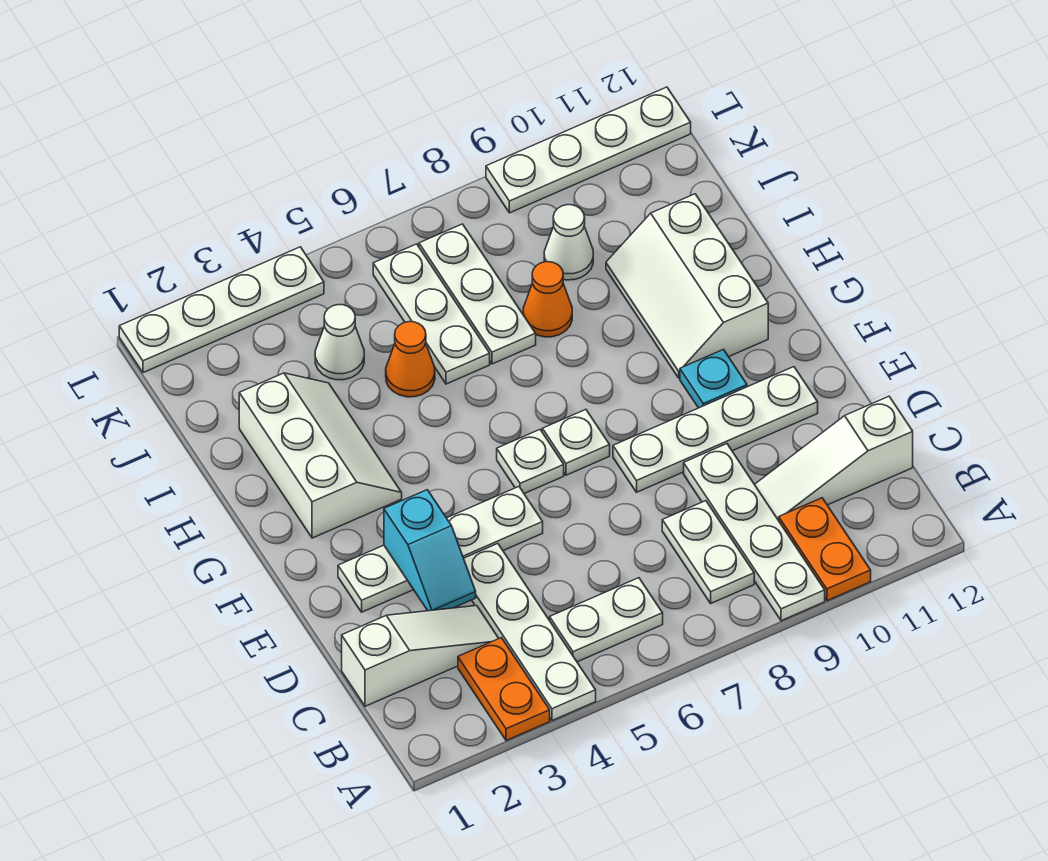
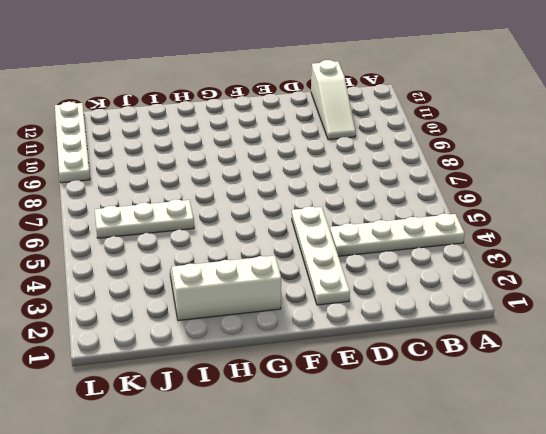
none -> orange 1x2 plate [458,638,550,741]
none -> white 1x4 plate [684,444,825,621]
none -> orange 1x2 plate [779,498,871,601]

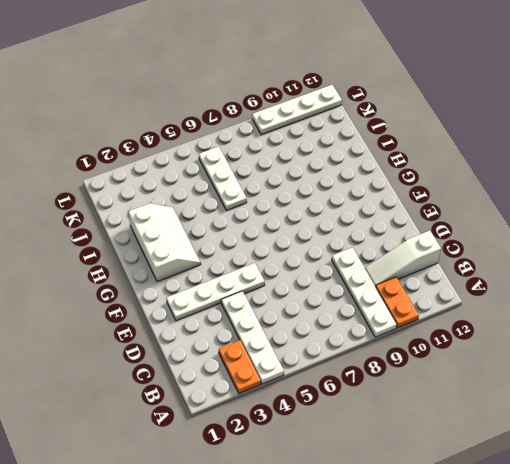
none -> white 1x2 plate [550,578,663,662]
none -> white 1x2 plate [662,501,754,603]
none -> white 1x3 slope [342,606,499,706]

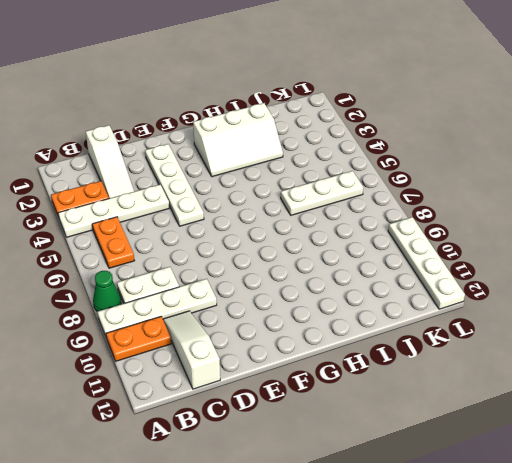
green 1x1 cone [93,271,121,311] -> none
orange 1x2 plate [92,217,135,268] -> white 1x2 plate [550,578,663,662]
none -> white 1x4 plate [613,367,818,492]
none -> white 1x1 plate [497,430,564,494]
none -> white 1x1 plate [542,410,610,475]

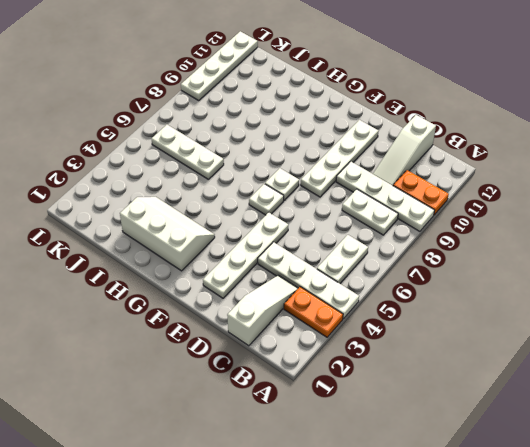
none -> cyan 1x1 plate [680,350,747,408]
none -> white 2x3 slope [606,194,768,378]
none -> orange 1x1 cone [386,322,435,397]

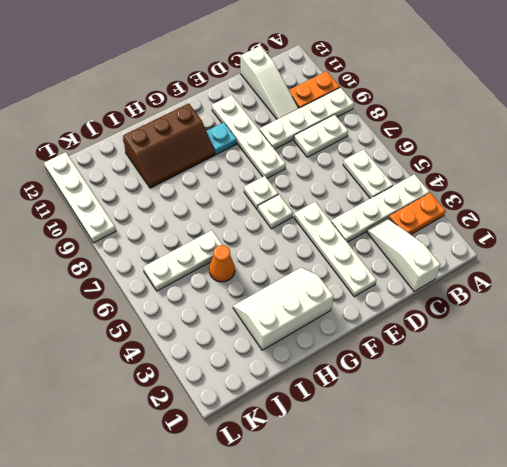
brown 2x3 slope [123,103,215,188] -> white 2x3 slope [606,194,768,378]
none -> white 1x3 plate [419,224,536,364]
none -> orange 1x1 cone [523,262,572,337]
none -> white 1x1 cone [315,305,364,380]

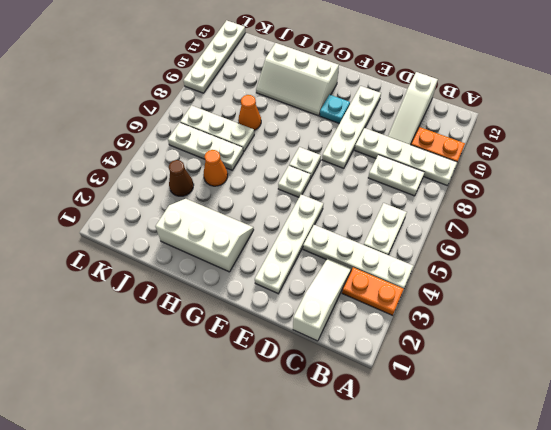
brown 1x1 cone [169,160,194,196] -> white 1x1 cone [315,305,364,380]
none -> white 1x1 cone [544,205,593,280]
none -> white 1x4 plate [119,247,324,373]
none -> cyan 1x2 slope [384,490,476,611]

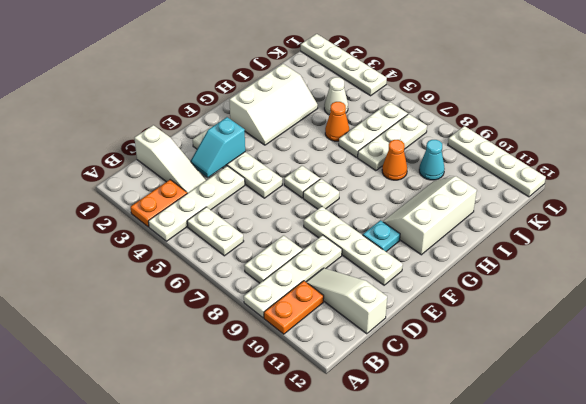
cyan 1x1 cone [419,140,445,180] -> white 1x1 cone [544,205,593,280]

